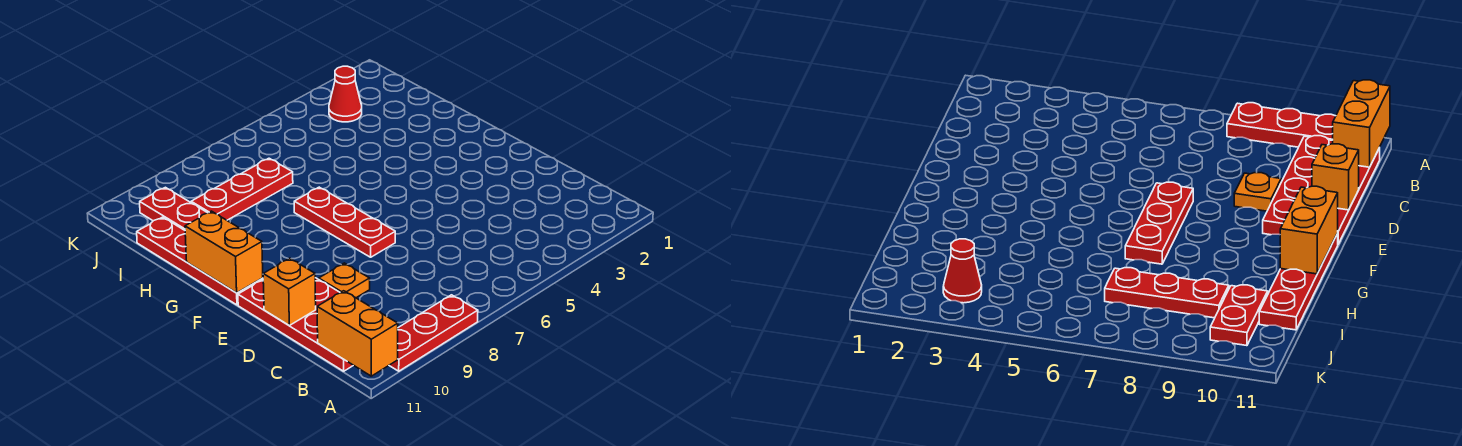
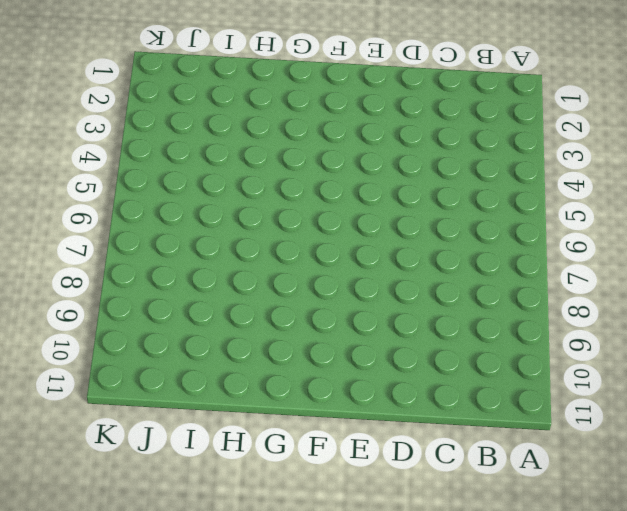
none -> red 1x3 plate [389,295,478,371]
none -> red 2x4 plate [238,278,353,371]

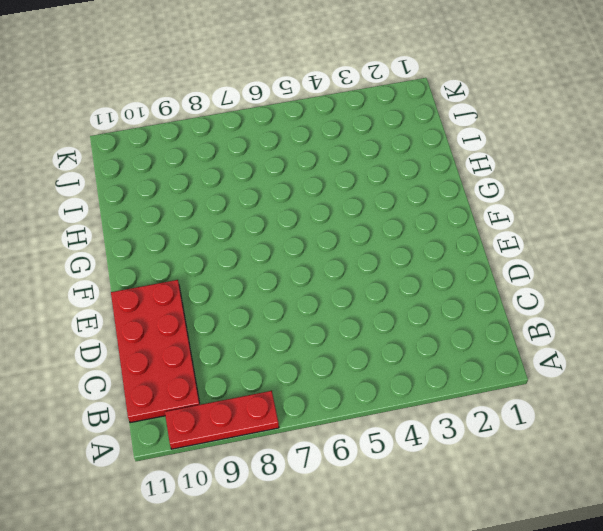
none -> orange 1x1 plate [319,263,370,298]
none -> red 1x3 plate [294,187,395,257]

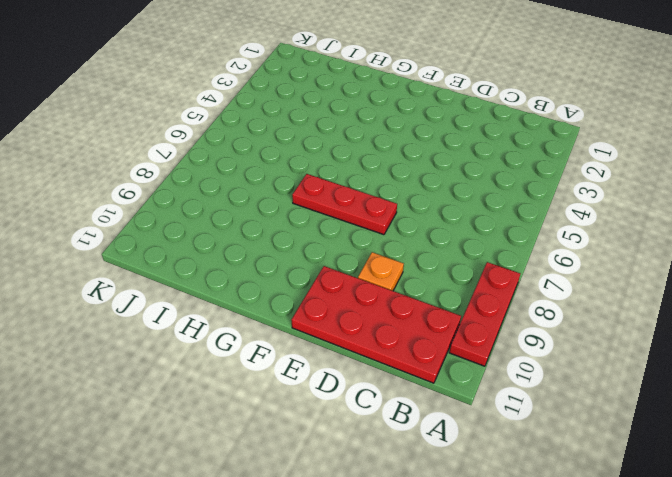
none -> red 1x4 plate [137,217,263,305]
none -> red 1x3 plate [191,158,293,220]

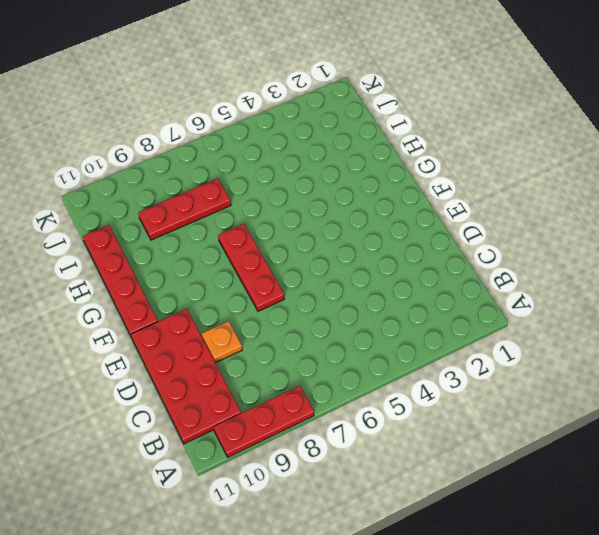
none -> red 1x2 plate [140,187,207,230]
none -> red 1x1 cone [329,66,362,122]

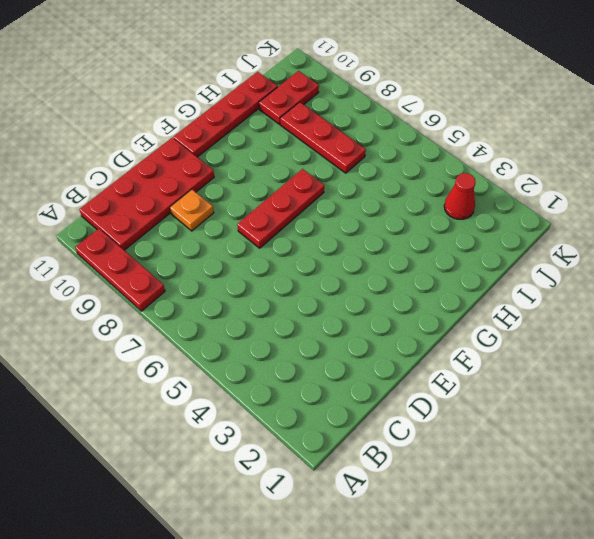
none -> orange 1x2 brick [317,291,398,376]
none -> orange 1x1 brick [263,258,316,325]

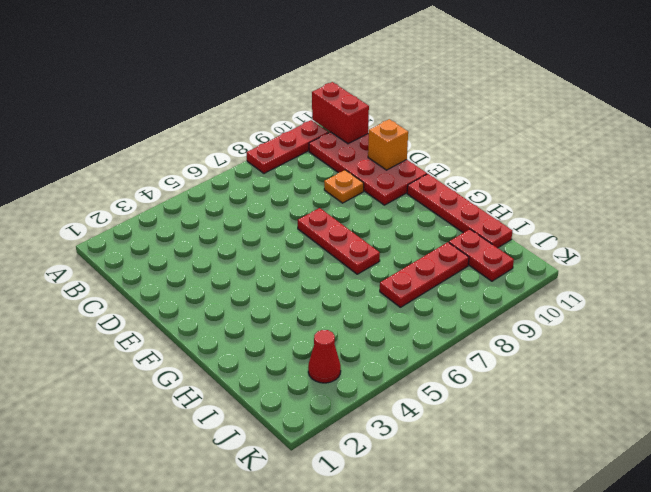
red 1x2 brick [312,82,369,144] -> orange 1x2 brick [317,291,398,376]
none -> orange 1x2 brick [185,211,263,293]

